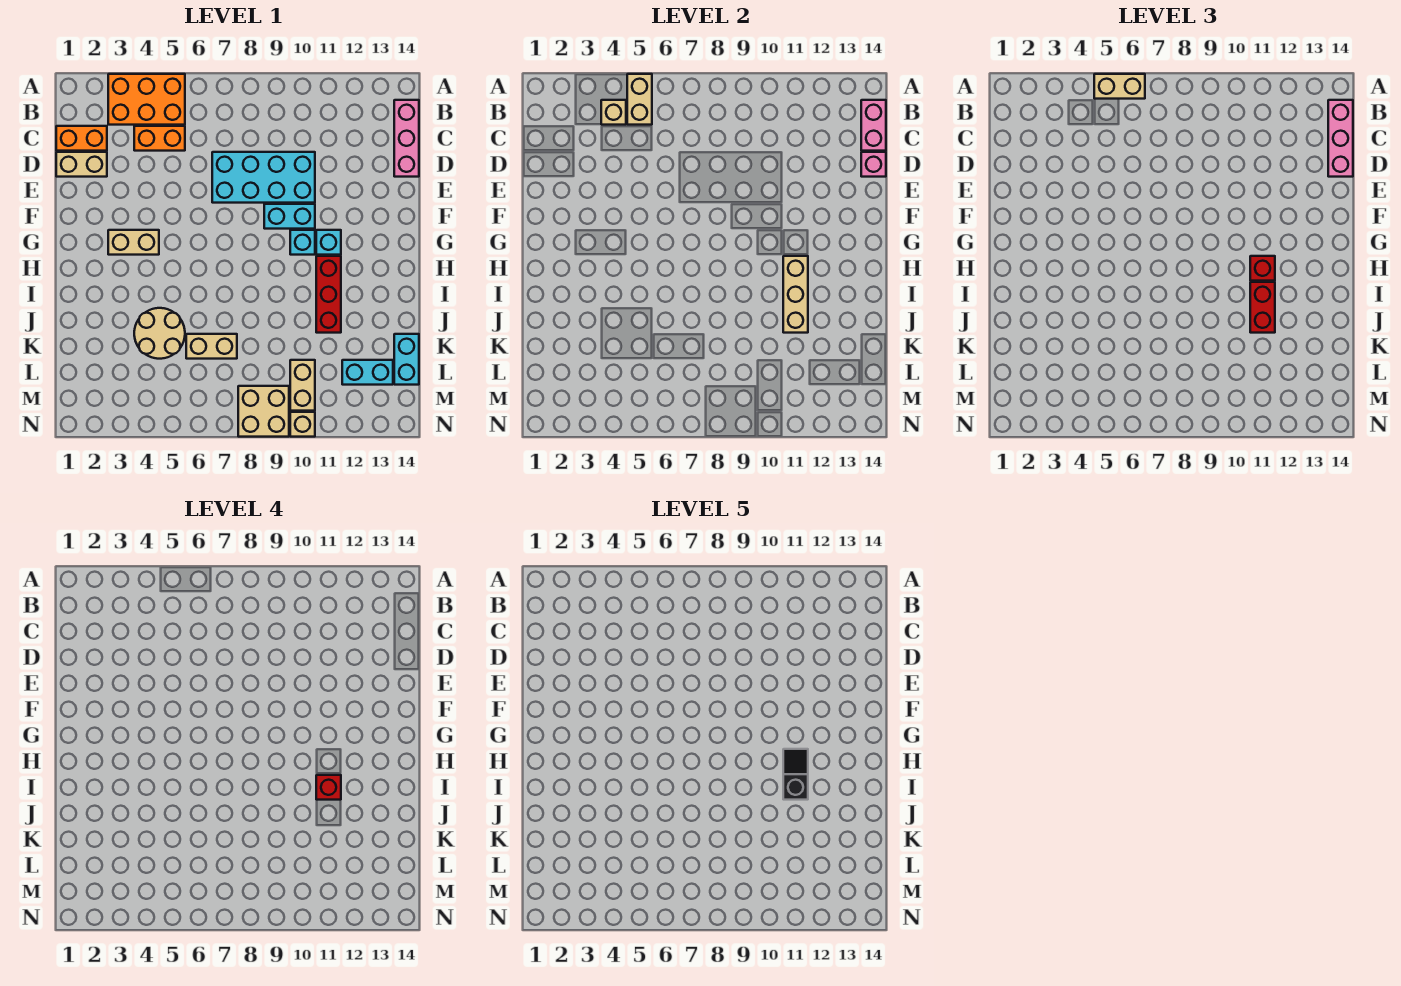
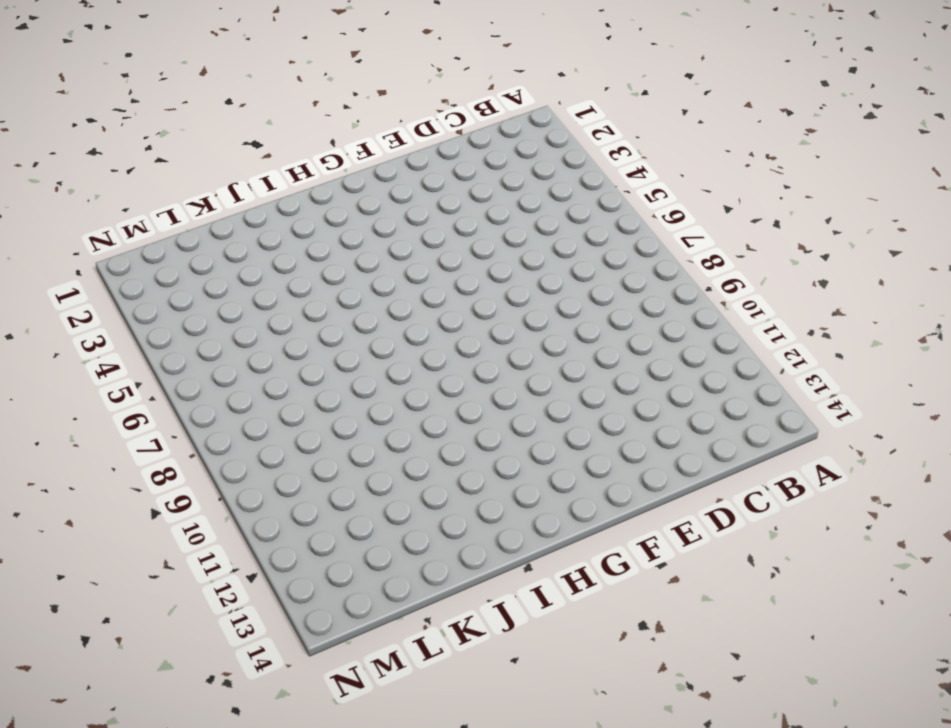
none -> orange 2x3 brick [108,74,185,125]
none -> pink 1x3 brick [394,100,419,177]
none -> orange 1x2 brick [56,126,107,151]

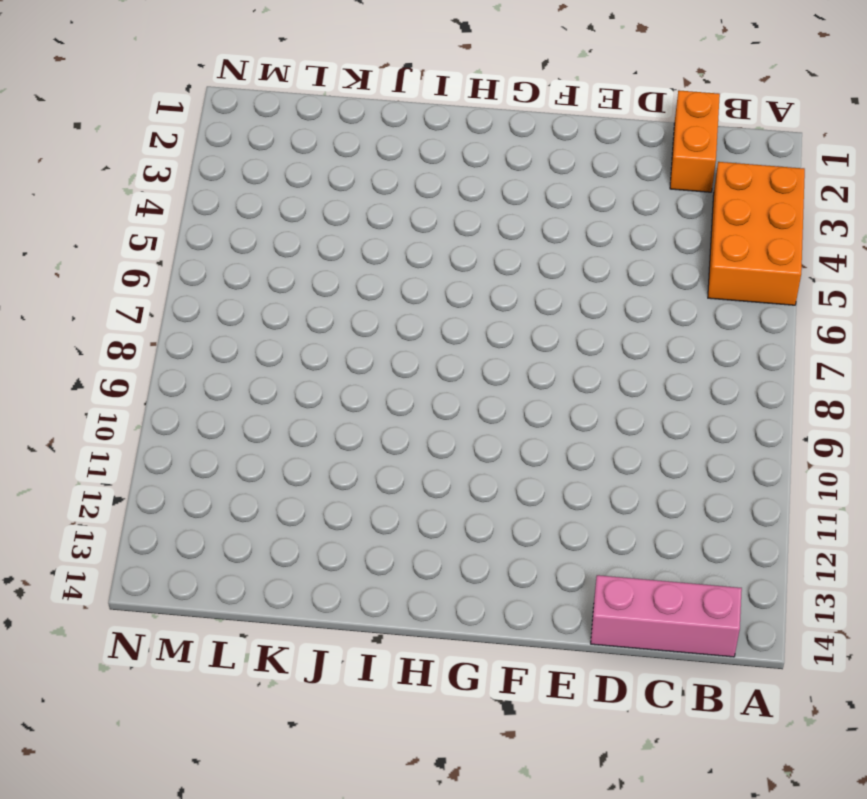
none -> orange 1x2 brick [134,126,185,151]
none -> tan 1x2 brick [56,152,107,177]
none -> cyan 2x4 brick [212,152,315,203]

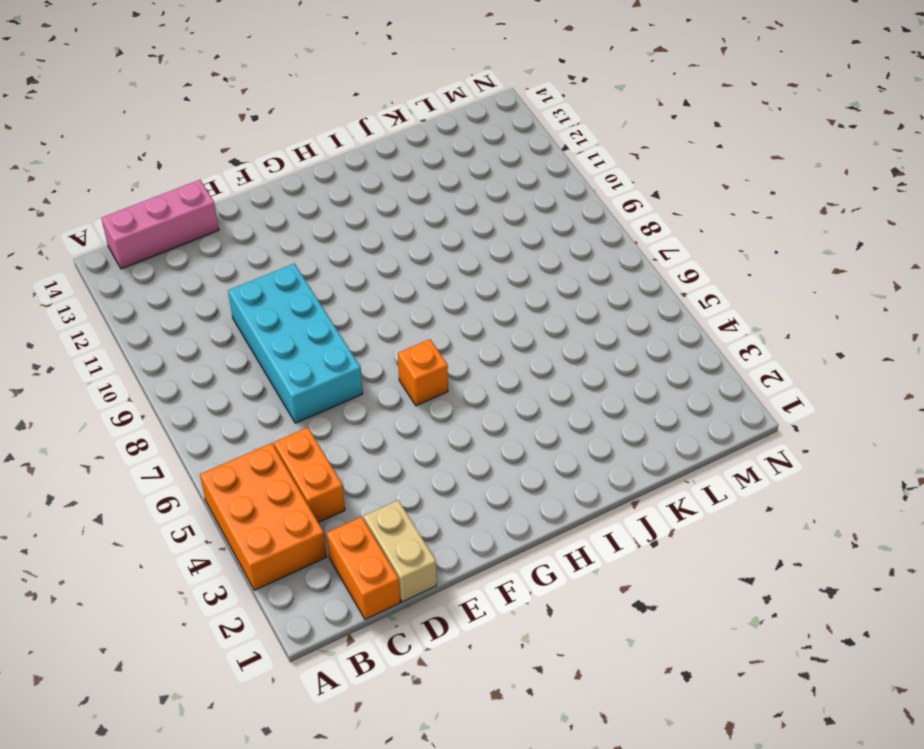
orange 1x1 brick [398,339,448,406] -> none
none -> cyan 1x2 brick [264,204,315,229]
none -> tan 1x2 brick [108,230,159,255]
none -> cyan 1x1 brick [290,230,315,255]

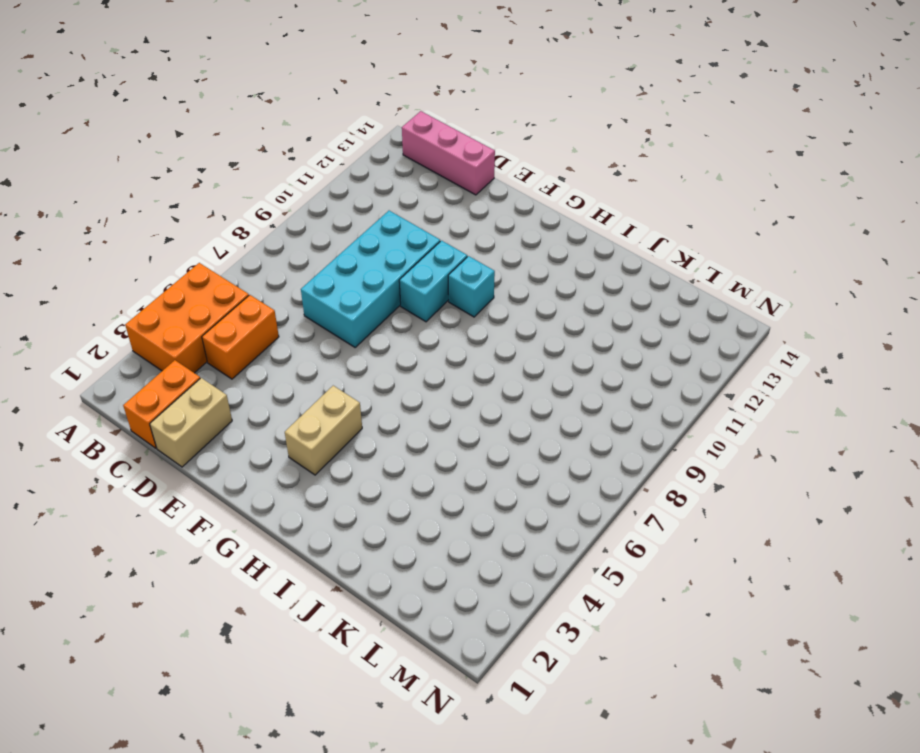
none -> cyan 1x1 brick [316,230,341,255]
none -> red 1x3 brick [316,256,341,333]
none -> tan 2x2 round brick [134,308,185,359]

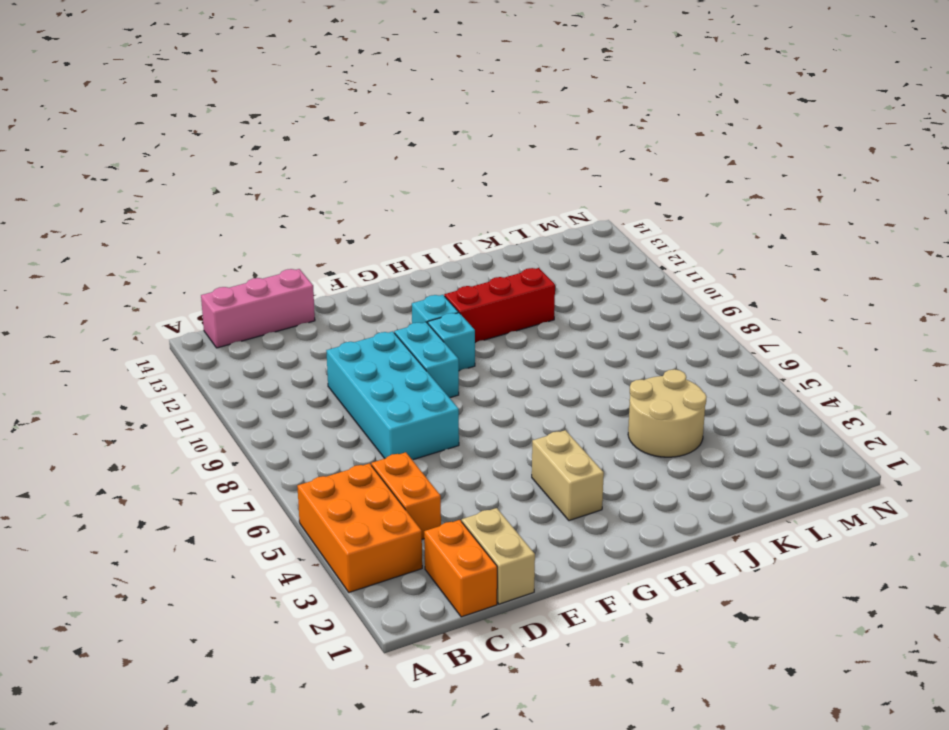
none -> tan 1x2 brick [186,334,237,359]
none -> cyan 1x2 brick [394,334,419,385]
none -> tan 1x2 brick [290,360,315,411]

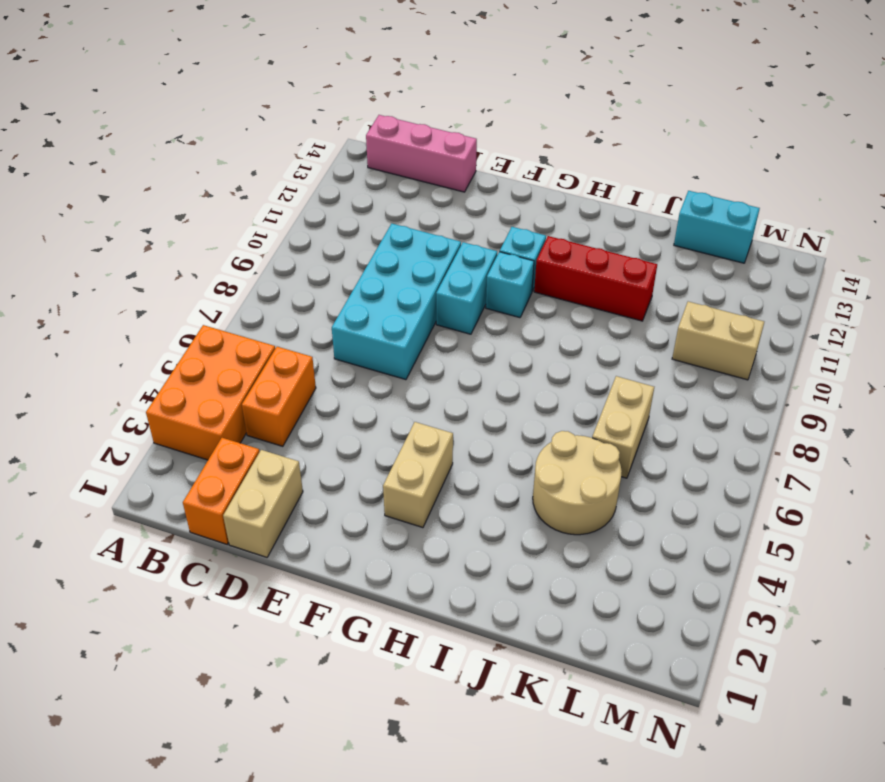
none -> cyan 1x2 brick [342,360,393,385]
none -> tan 2x2 brick [238,386,289,437]
none -> tan 1x1 brick [290,412,315,437]

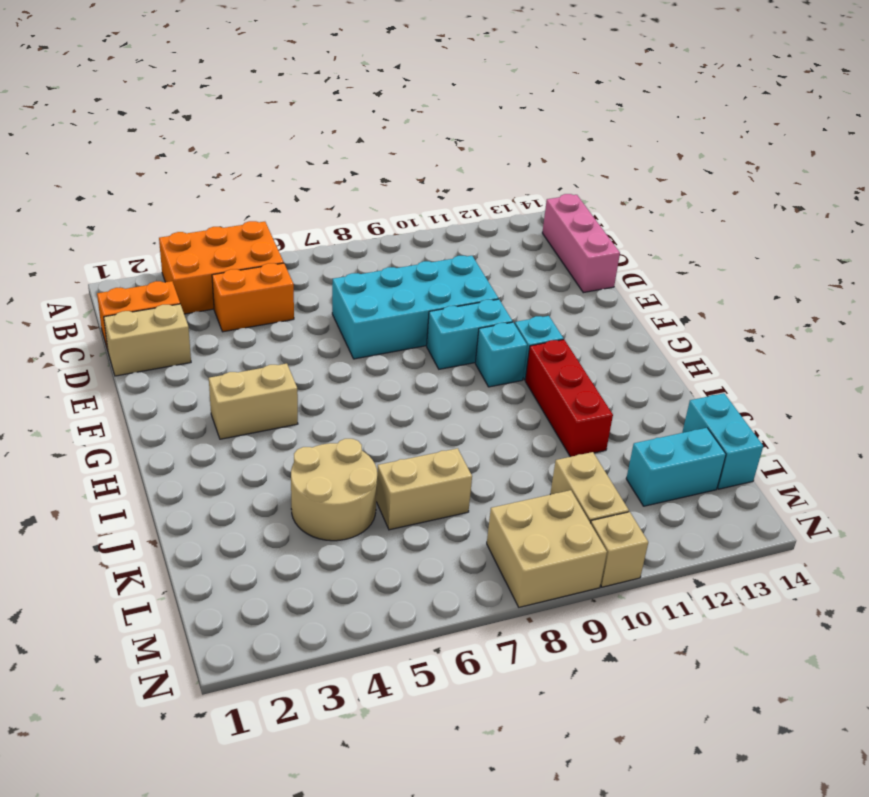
none -> tan 1x2 brick [627,74,652,125]
none -> tan 1x1 brick [601,100,626,125]
none -> pink 1x2 brick [861,100,886,151]

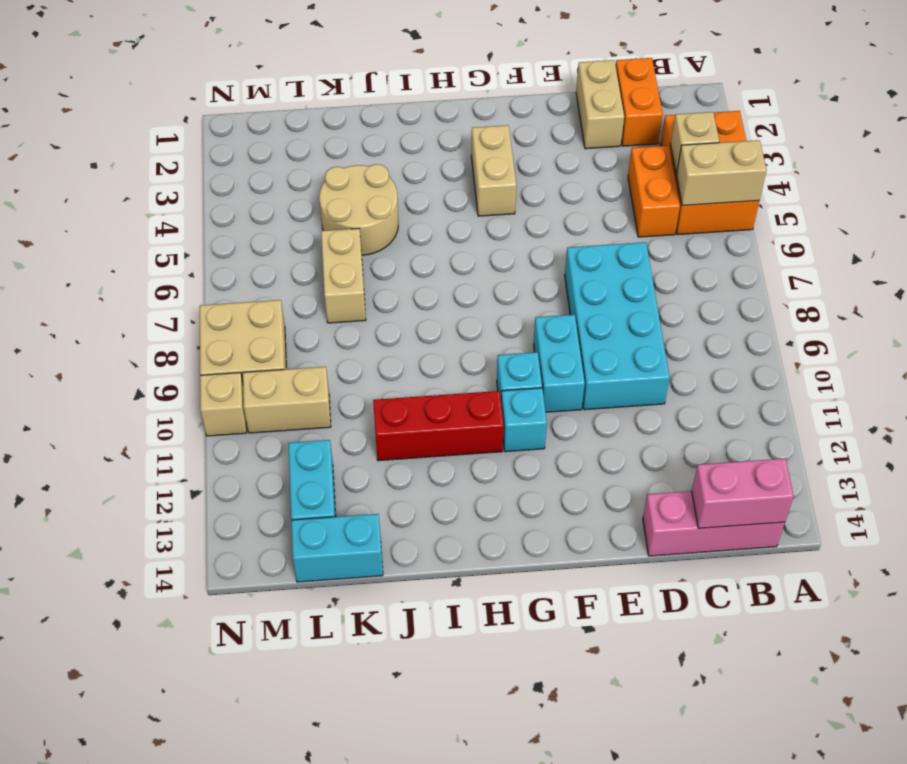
none -> pink 1x1 brick [861,152,886,177]
none -> tan 1x3 brick [783,256,808,333]
none -> tan 1x2 brick [1094,74,1145,99]

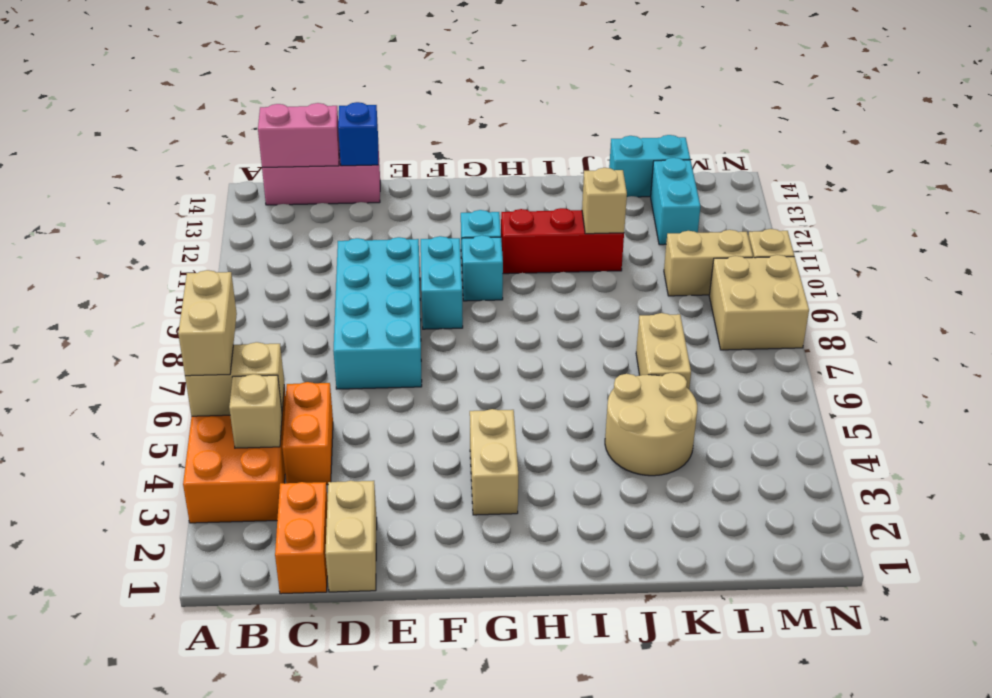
blue 1x1 brick [338,102,378,166] -> pink 1x1 brick [861,152,886,177]
tan 1x1 brick [582,168,627,234] -> tan 1x3 brick [783,256,808,333]
none -> pink 1x3 brick [1328,100,1353,177]
none -> red 1x1 brick [1250,256,1275,281]
none -> red 1x2 brick [1250,282,1275,333]

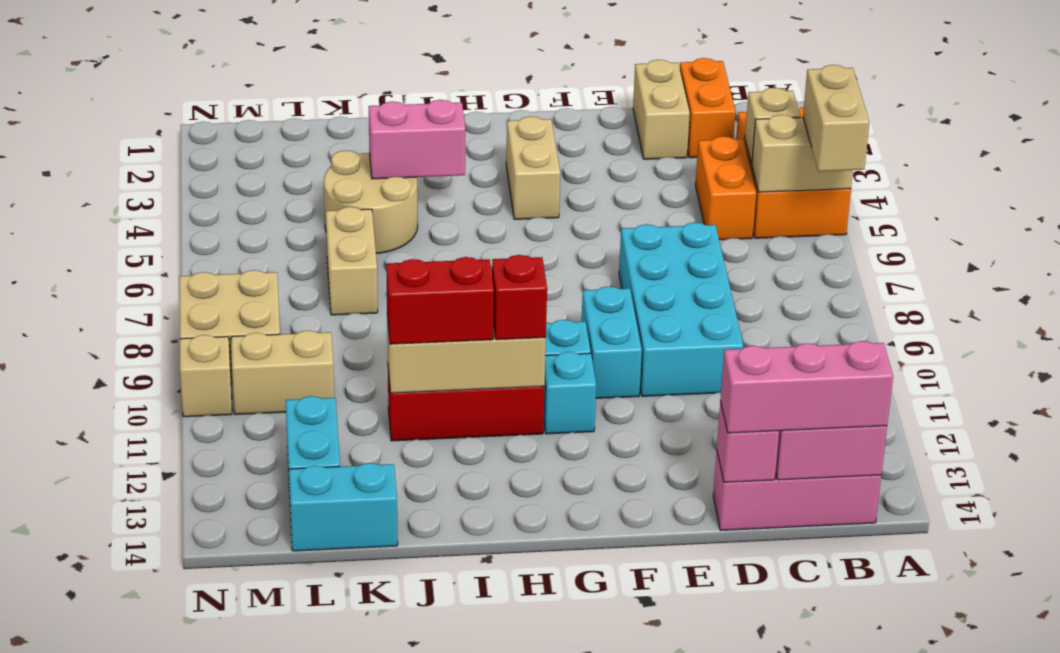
pink 1x2 brick [369,100,465,179] -> none
none -> red 1x1 brick [316,775,341,800]
none -> black 1x2 slope [783,749,808,800]

